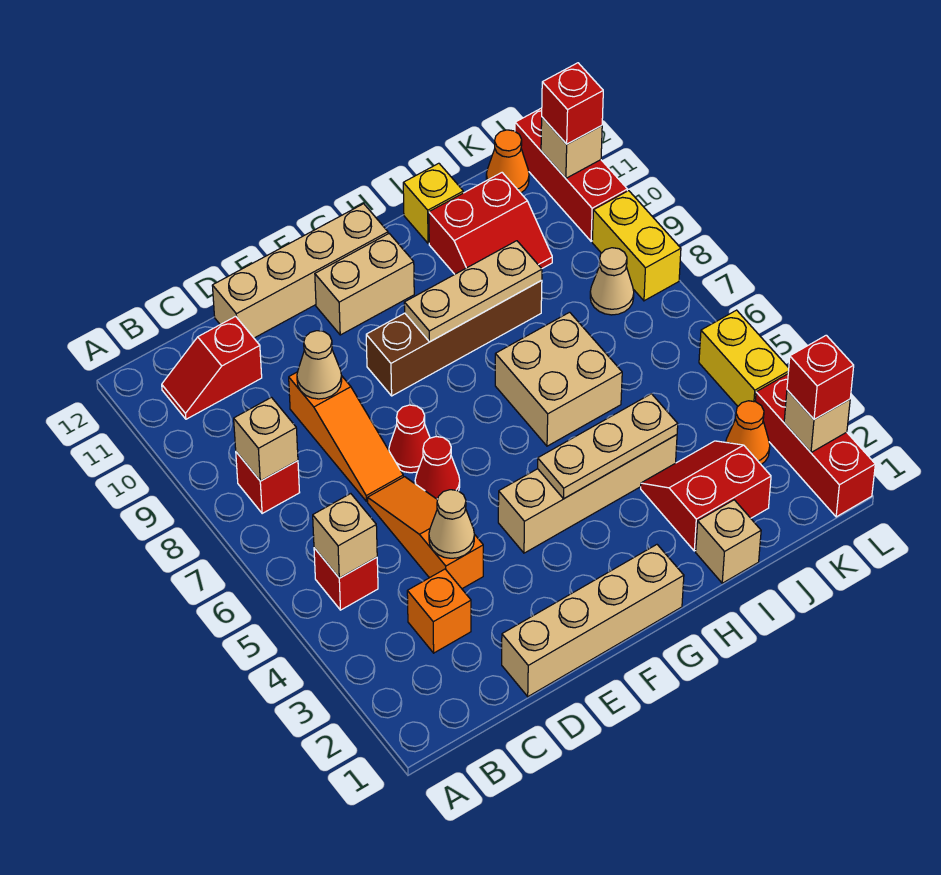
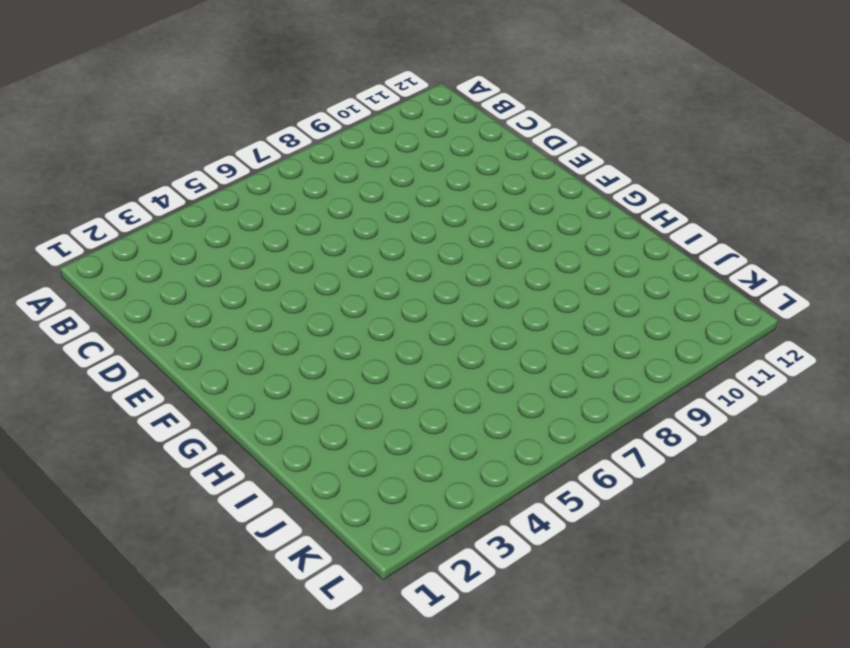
none -> red 1x1 brick [314,548,378,610]
none -> red 1x1 brick [236,452,300,513]
none -> red 1x2 slope [162,316,262,419]
none -> orange 1x1 brick [407,569,471,653]

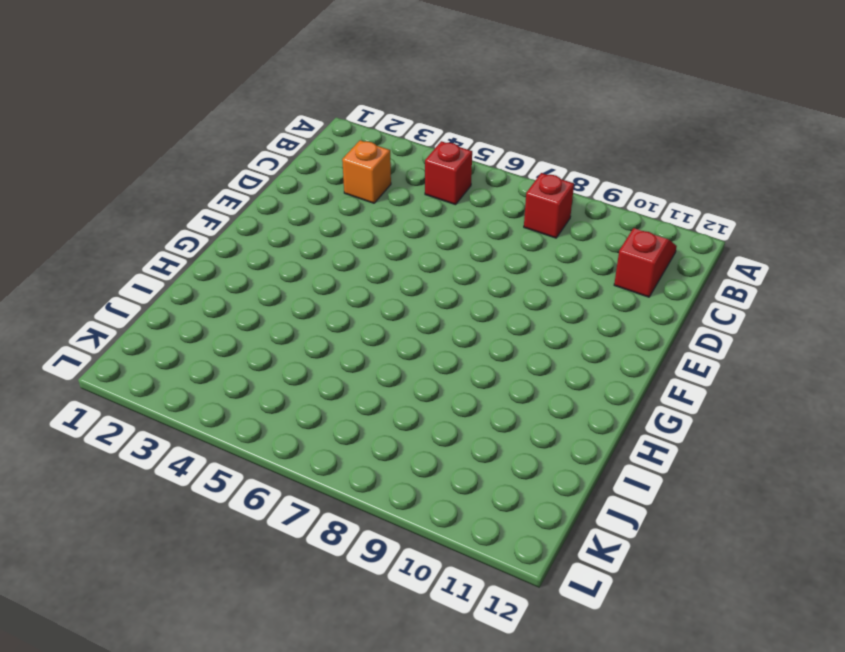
none -> tan 1x4 brick [502,545,684,697]
none -> orange 1x3 slope [368,477,483,589]
none -> orange 1x3 slope [289,372,403,501]
none -> tan 1x4 brick [212,204,388,338]

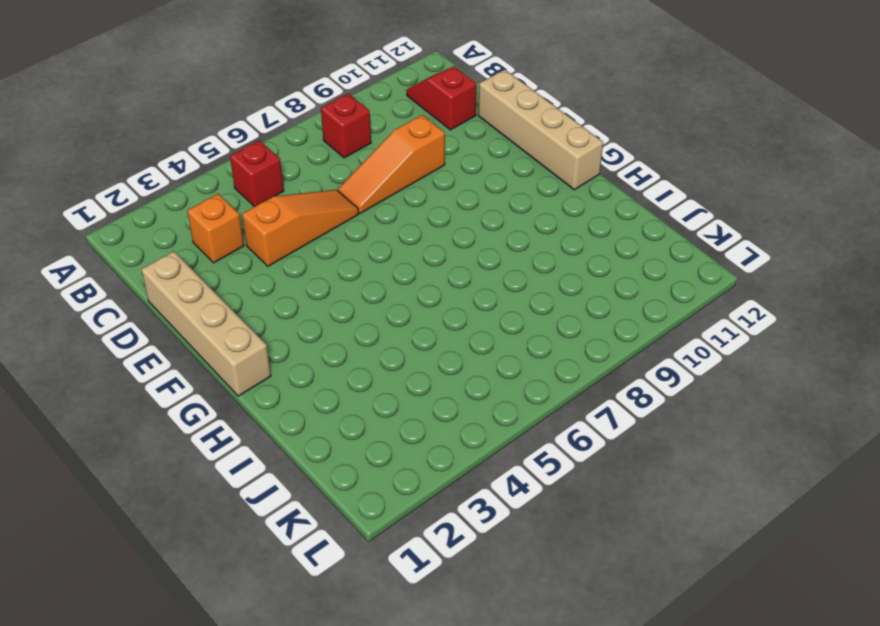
none -> red 1x1 cone [415,436,460,500]
none -> red 1x1 cone [389,405,430,473]
none -> tan 1x4 brick [498,435,677,553]
none -> brown 1x4 brick [366,280,542,396]

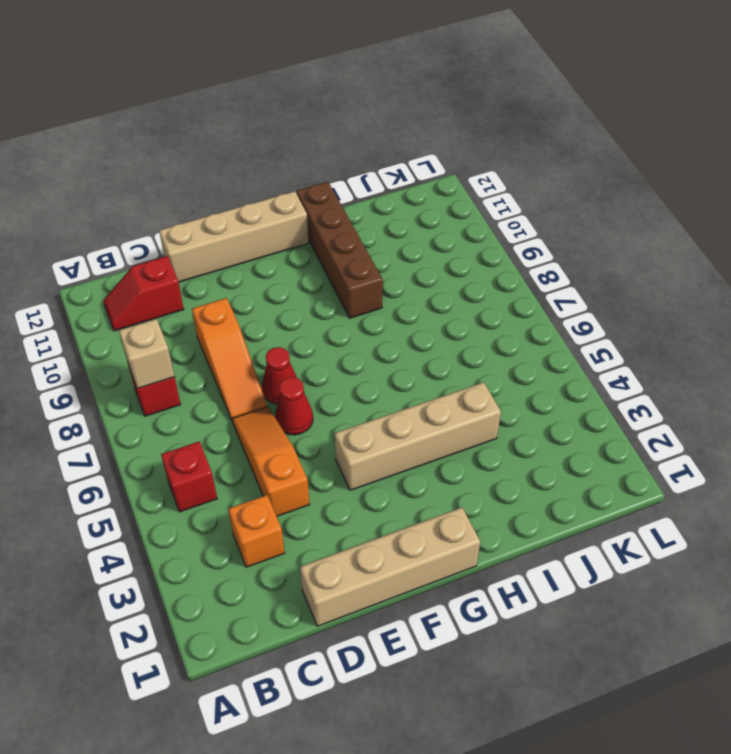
brown 1x4 brick [297,182,383,318] -> brown 1x4 brick turned to [366,280,542,396]
none -> tan 1x2 brick [315,234,414,335]
none -> tan 2x2 brick [495,312,622,446]
none -> tan 1x1 brick [696,500,761,583]
none -> red 2x2 slope [641,441,771,551]

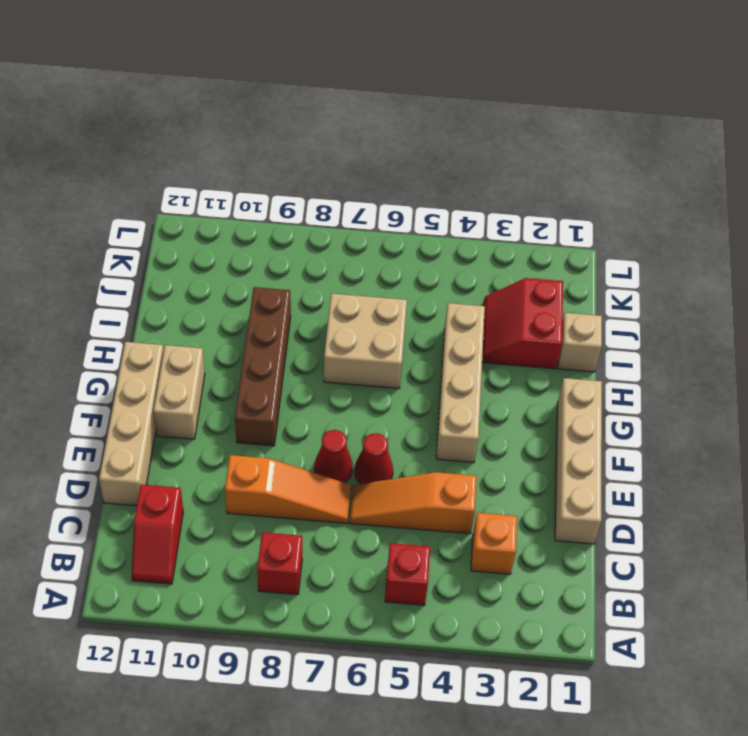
none -> red 2x2 slope [429,173,552,274]
none -> yellow 1x1 brick [403,163,463,243]
none -> orange 1x1 cone [726,401,770,464]
none -> tan 1x1 cone [590,248,634,315]

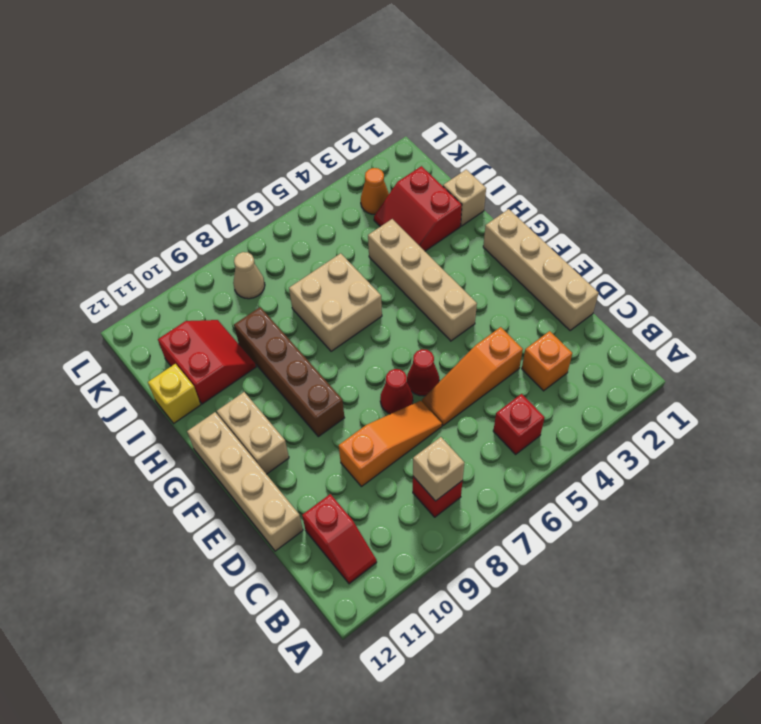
none -> orange 1x1 cone [486,130,529,193]
none -> red 1x3 brick [755,374,875,517]
none -> yellow 1x2 brick [699,310,789,406]
none -> yellow 1x2 brick [592,191,681,301]

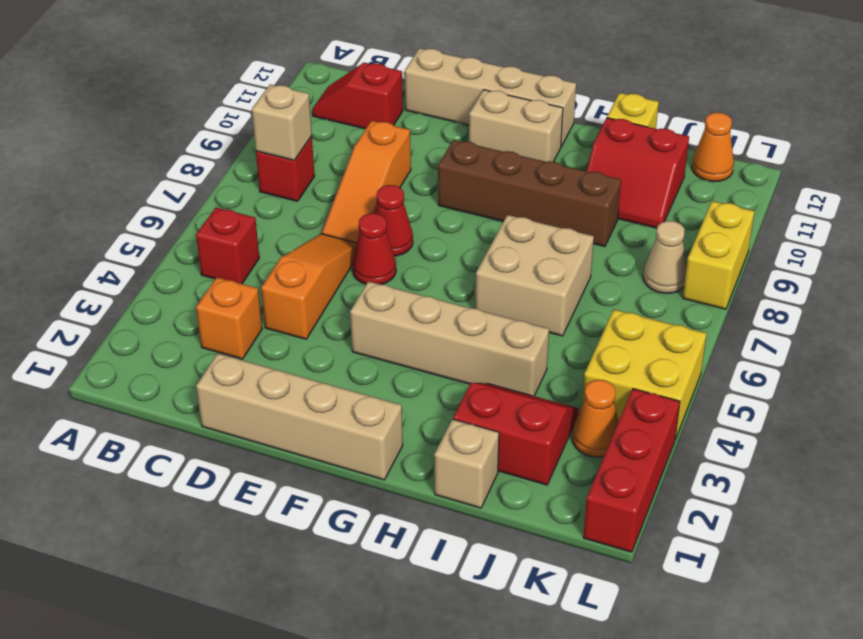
yellow 2x2 brick [582,309,707,440] -> yellow 1x2 brick [699,310,789,406]
none -> red 1x3 brick [515,108,627,241]
none -> tan 1x1 brick [313,494,377,578]
none -> tan 1x1 cone [429,490,474,558]
none -> tan 1x1 cone [297,331,342,399]

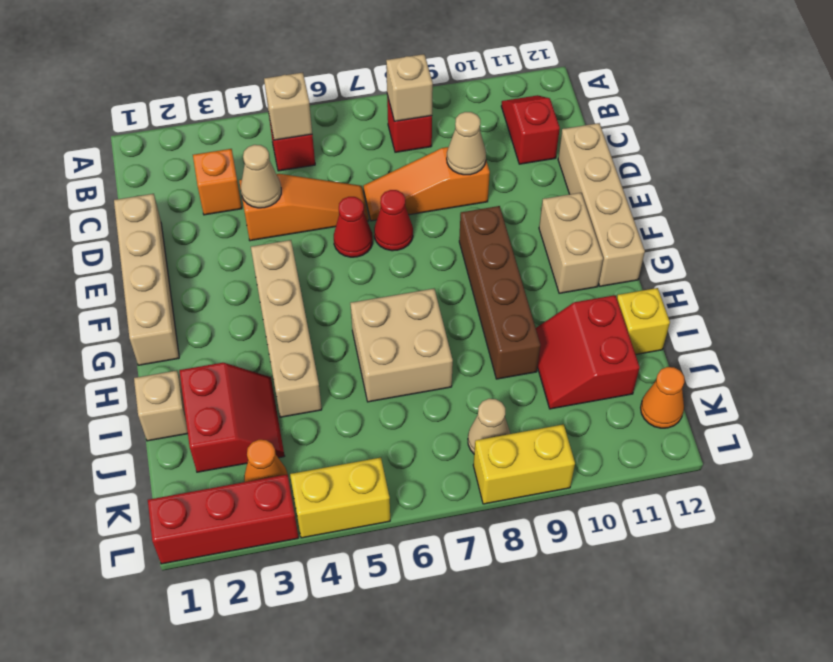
none -> red 1x3 brick [515,108,627,241]
none -> tan 1x3 plate [538,394,678,499]
none -> tan 1x3 plate [404,241,542,342]
none -> tan 1x1 brick [784,390,850,453]

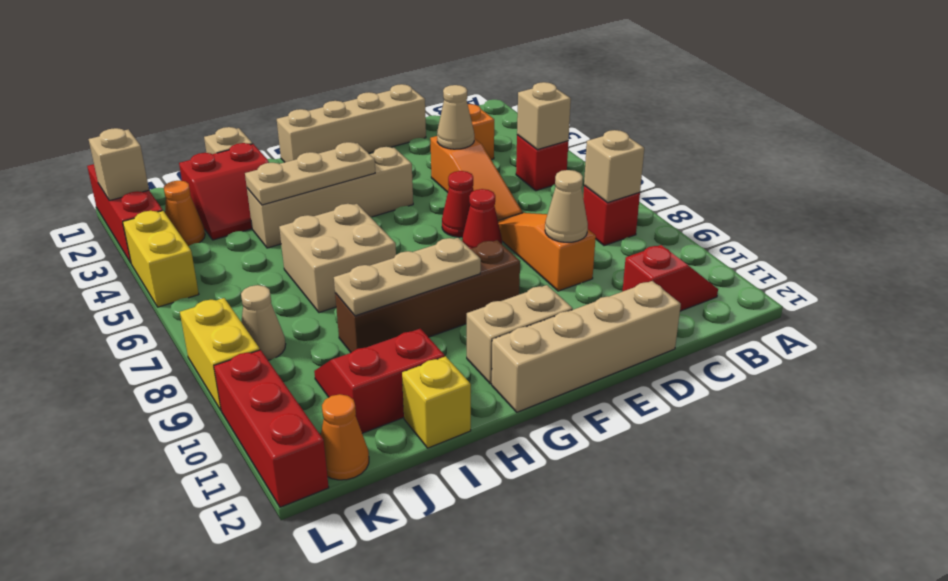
none -> tan 1x1 brick [541,117,602,178]
none -> red 1x1 brick [787,335,854,420]
none -> red 1x1 brick [542,63,603,144]

